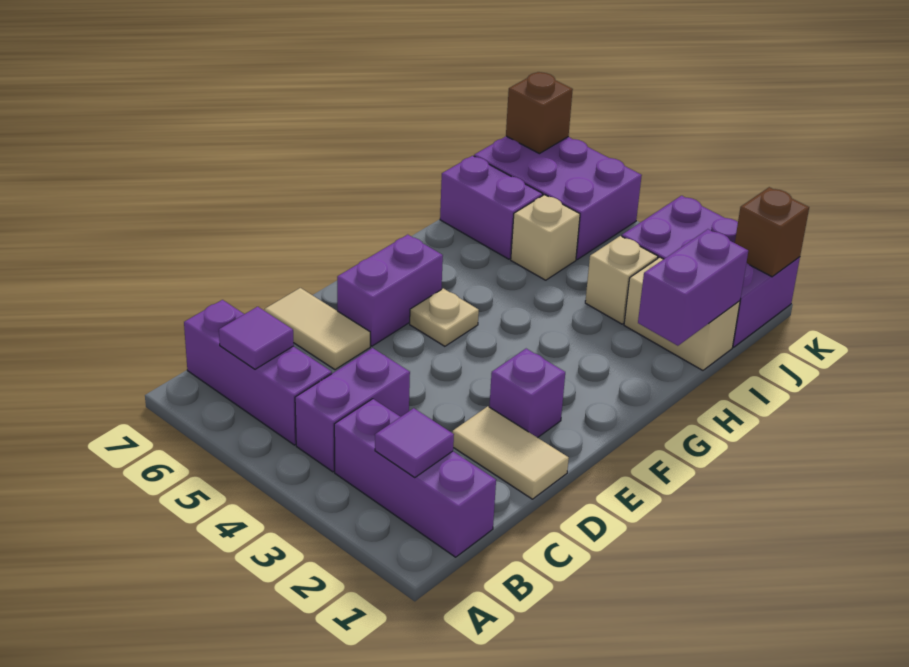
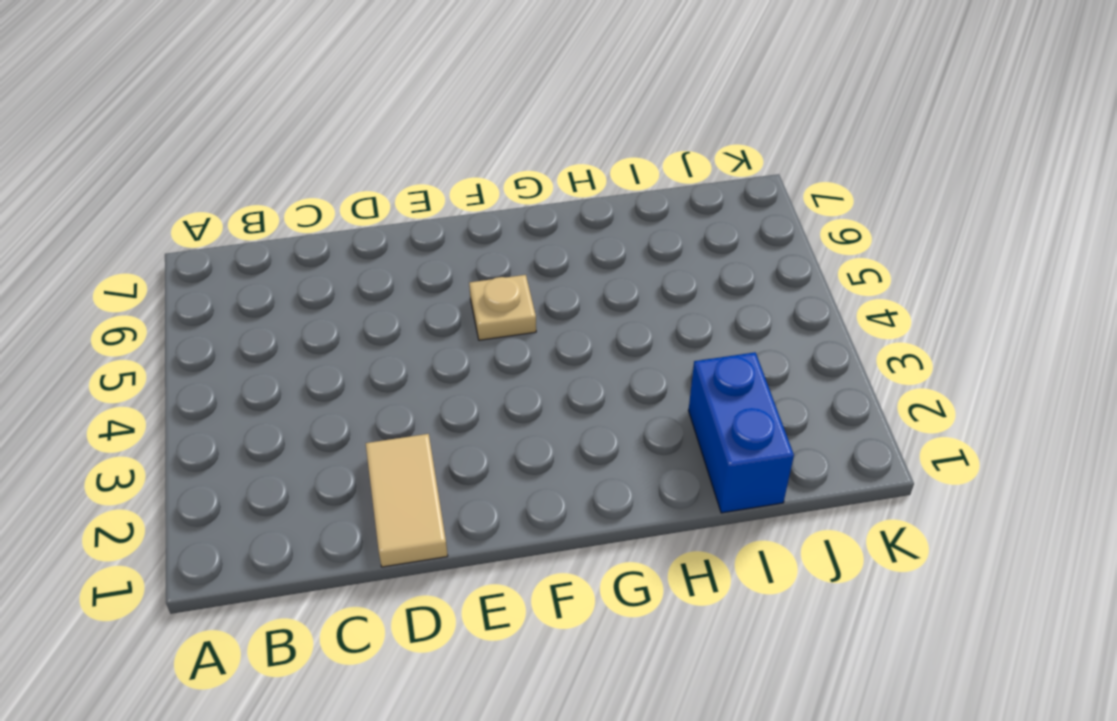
blue 1x2 brick [688,352,794,513] -> tan 1x2 brick [624,257,740,370]
none -> purple 1x3 brick [334,399,496,557]
none -> purple 1x2 brick [295,348,410,472]
none -> purple 1x3 brick [184,300,332,445]

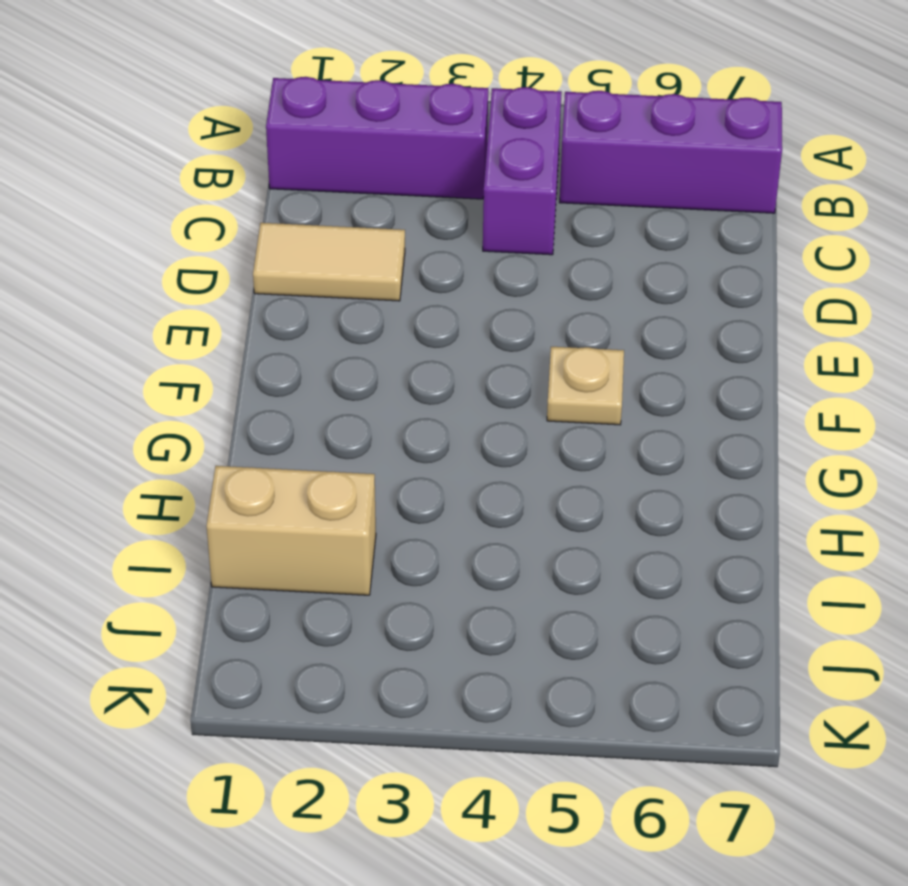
none -> tan 1x2 tile [265,288,370,370]
none -> purple 1x1 brick [489,349,565,438]
none -> purple 1x2 brick [337,235,443,346]

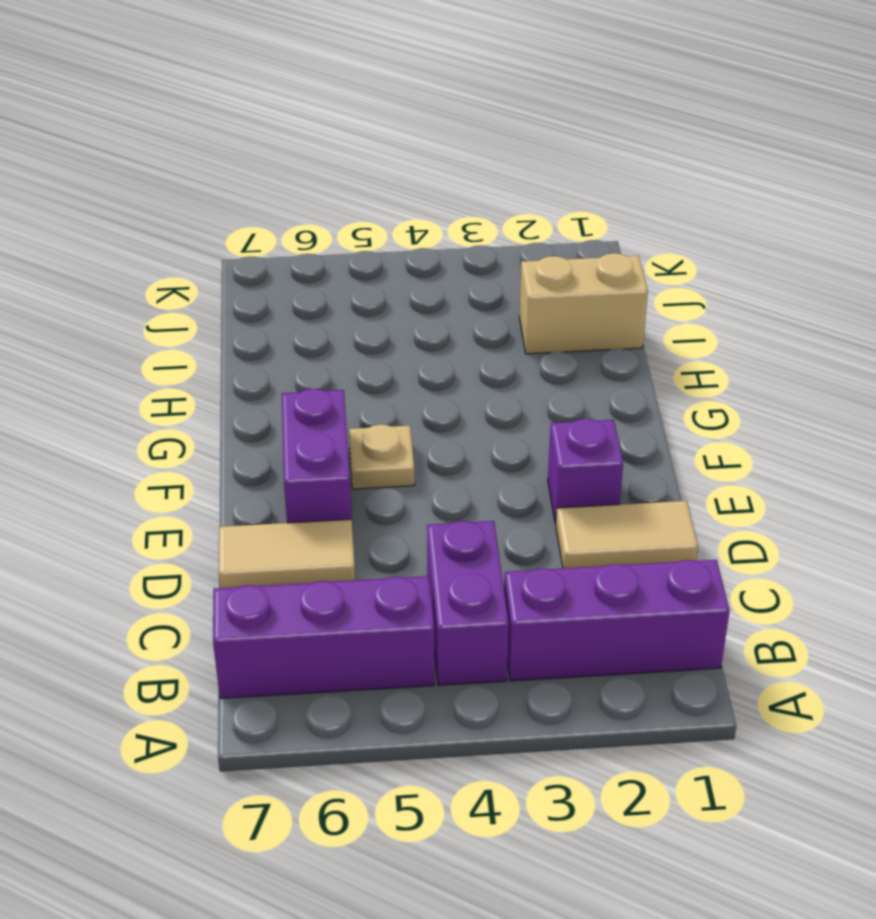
none -> tan 1x1 brick [585,236,658,324]
none -> tan 1x1 brick [511,195,580,280]
none -> purple 1x2 brick [440,156,543,259]

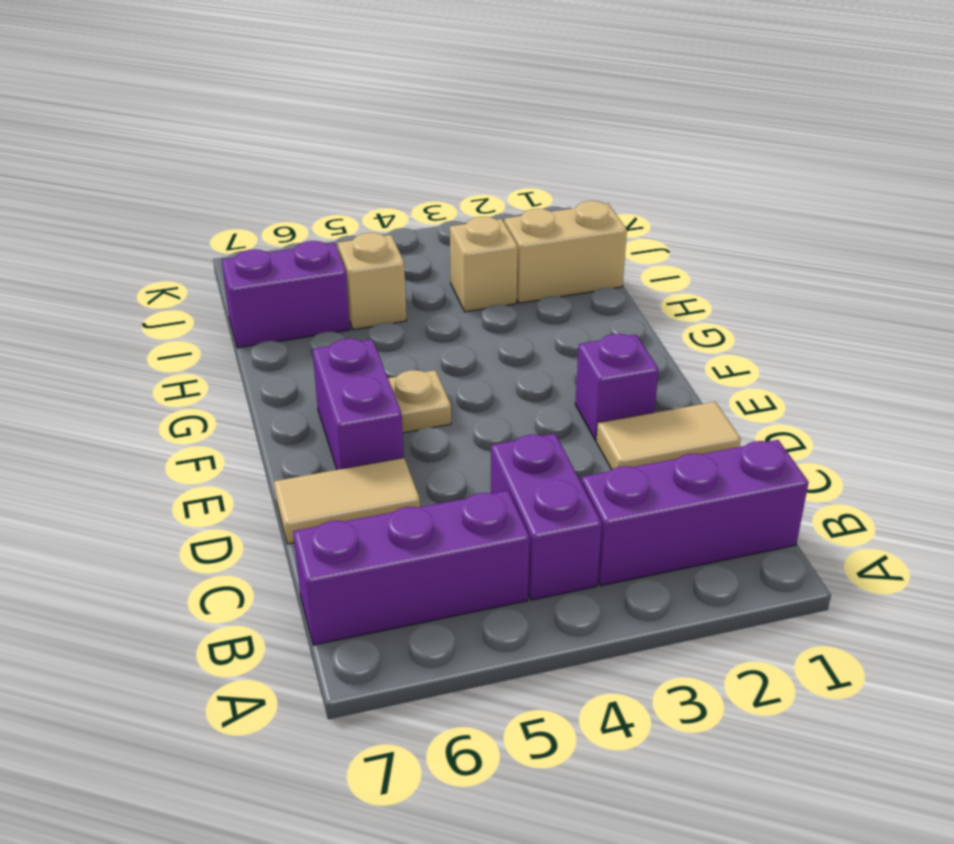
none -> purple 2x3 brick [622,196,800,347]
none -> purple 2x3 brick [474,136,642,259]
none -> purple 1x1 tile [375,408,454,478]

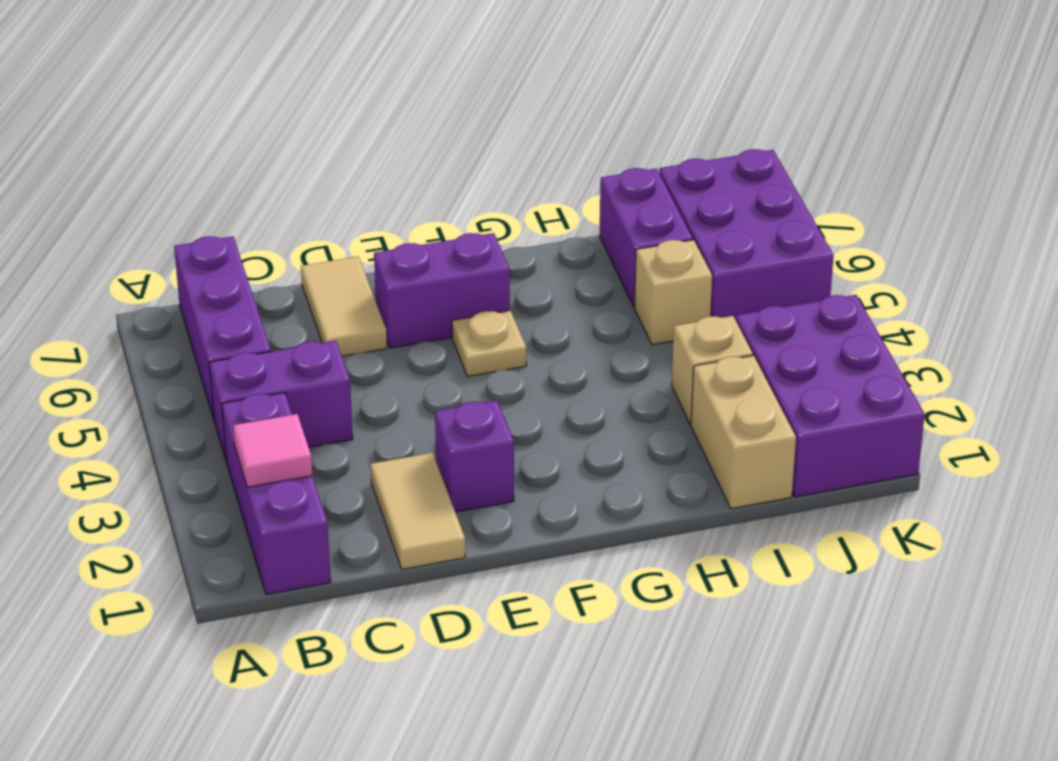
pink 1x1 tile [233,414,312,487] -> purple 1x1 tile [375,408,454,478]
none -> purple 1x1 tile [219,307,294,369]
none -> purple 1x2 brick [638,229,748,346]
none -> brown 1x1 brick [735,187,809,277]

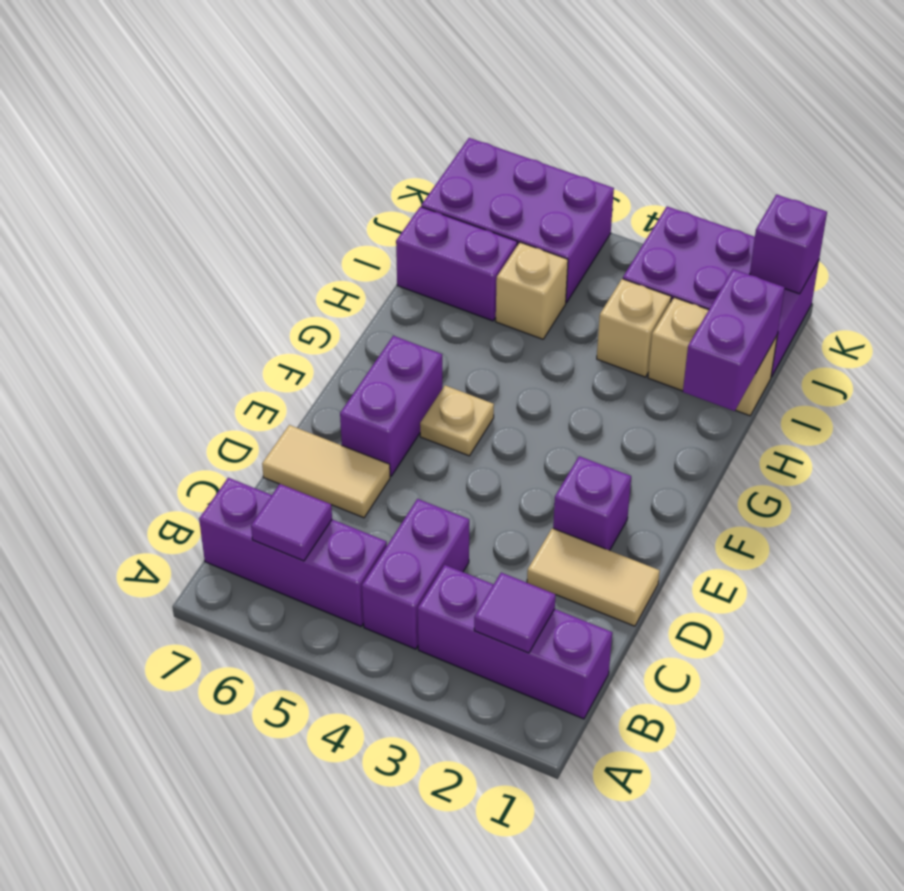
purple 1x1 brick [750,194,827,294] -> brown 1x1 brick [735,187,809,277]
none -> brown 1x1 brick [506,72,573,154]

